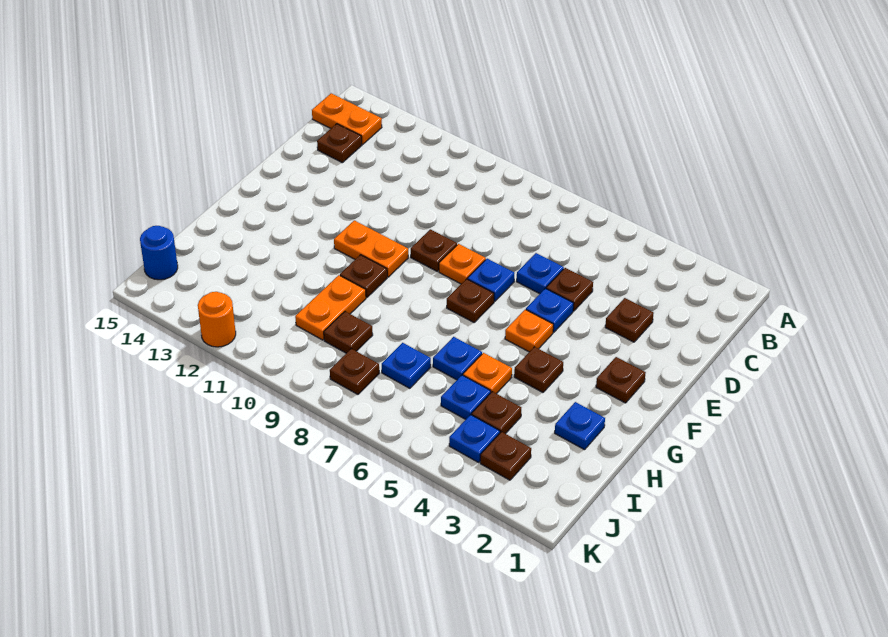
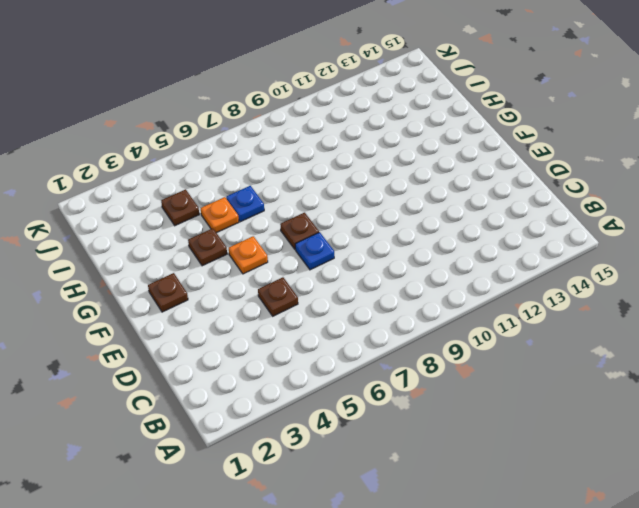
none -> orange 1x2 plate [312,93,382,144]
none -> brown 1x1 plate [317,124,362,163]
none -> brown 1x1 plate [605,298,654,342]

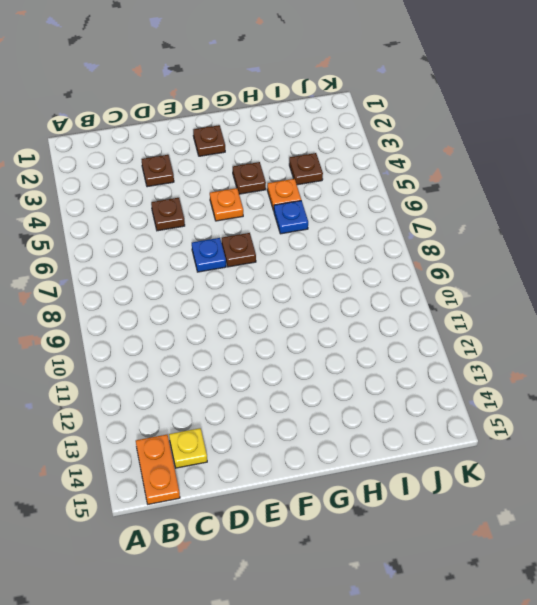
yellow 1x1 plate [169,428,207,468] -> brown 1x1 plate [317,124,362,163]
none -> blue 1x1 plate [517,253,564,294]
none -> blue 1x1 plate [526,288,574,332]
none -> orange 1x1 plate [439,244,486,284]

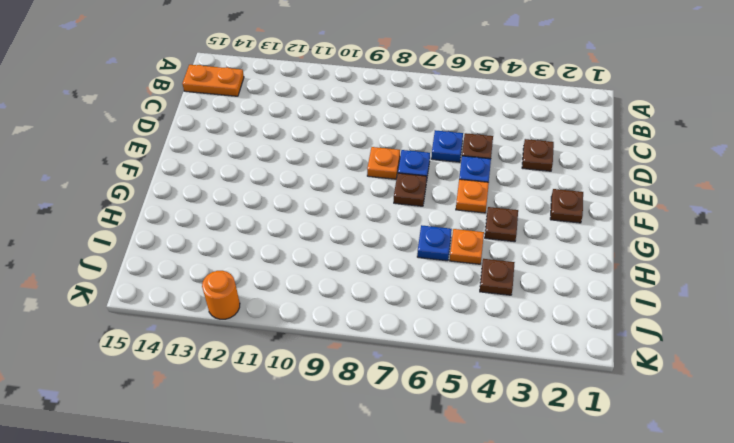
none -> brown 1x1 plate [317,124,362,163]
none -> brown 1x1 plate [411,229,457,272]
none -> orange 1x2 plate [334,220,408,277]

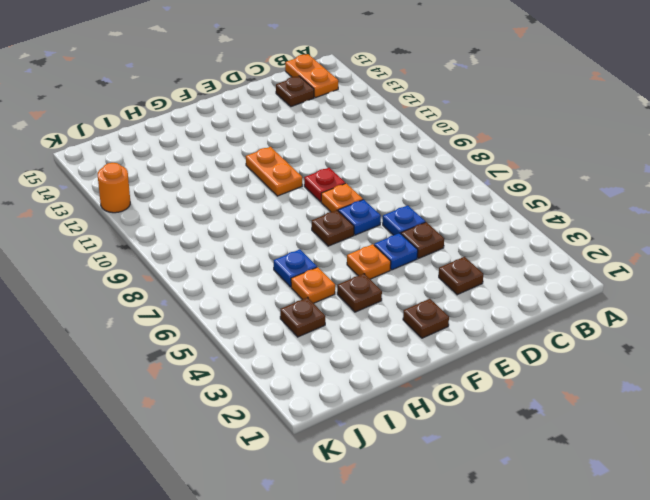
red 1x1 plate [304,168,345,202] -> brown 1x1 plate [411,229,457,272]
none -> brown 1x1 plate [340,255,387,298]
none -> blue 1x1 plate [555,402,605,450]
none -> orange 1x2 plate [295,275,366,340]

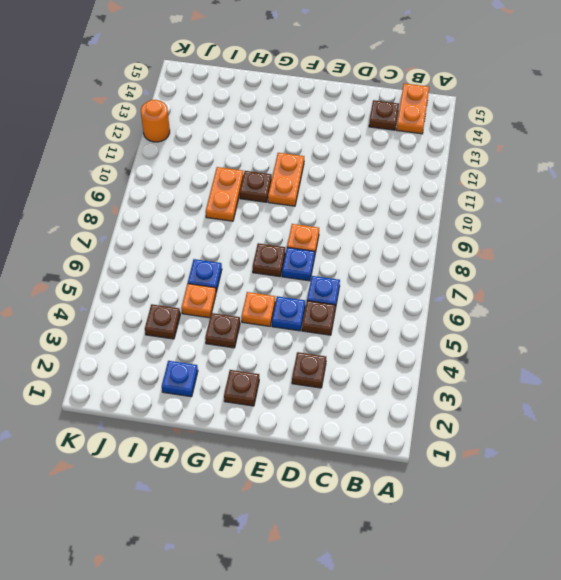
orange 1x2 plate [206,167,244,221] -> orange 1x2 plate turned to [295,275,366,340]
none -> brown 1x1 plate [411,229,457,272]
none -> blue 1x1 plate [441,375,491,419]
none -> blue 1x1 plate [382,343,431,388]

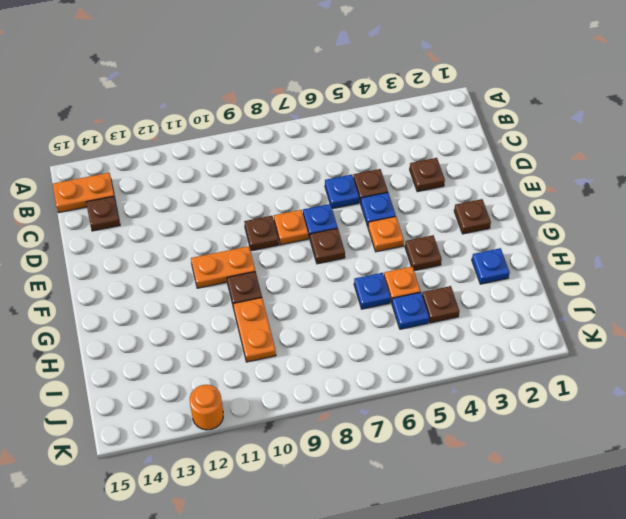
none -> blue 1x1 plate [382,343,431,388]
none -> brown 1x1 plate [324,311,373,353]
none -> brown 1x1 plate [480,432,531,480]

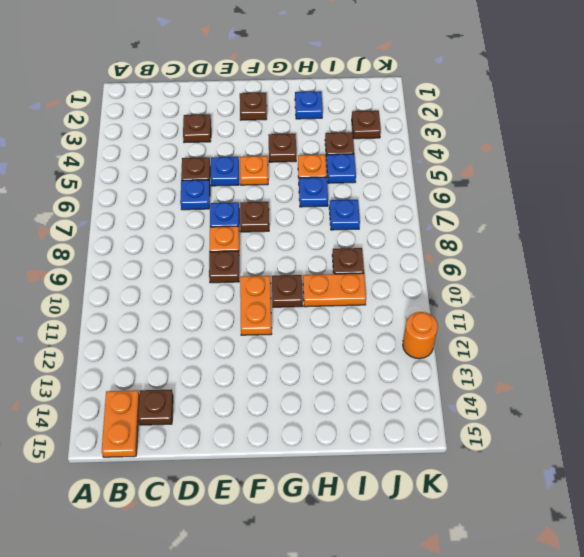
none -> blue 1x1 plate [449,415,500,462]
none -> brown 1x1 plate [330,349,379,394]
none -> blue 1x1 round brick [140,226,178,280]

